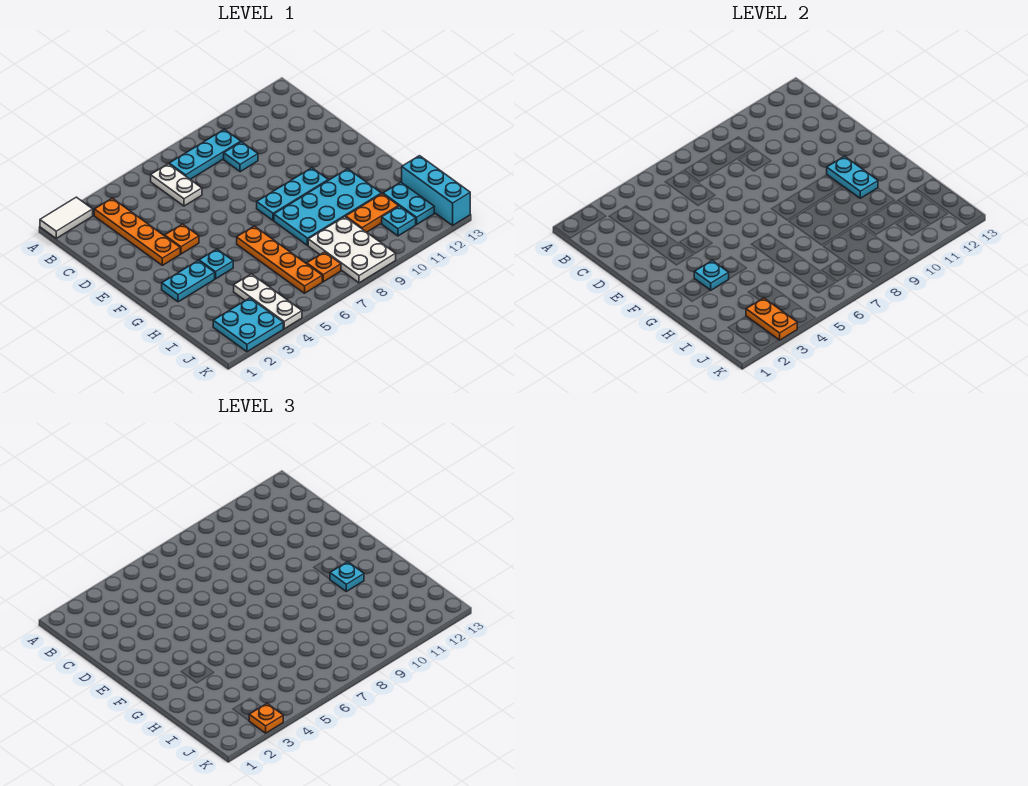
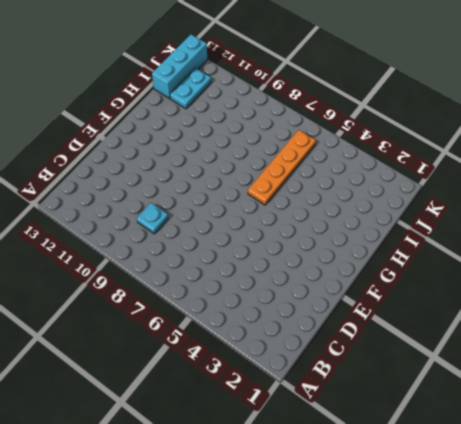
none -> white 1x2 tile [40,197,93,238]
none -> orange 1x4 plate [94,198,180,265]
none -> white 1x2 plate [151,164,202,206]

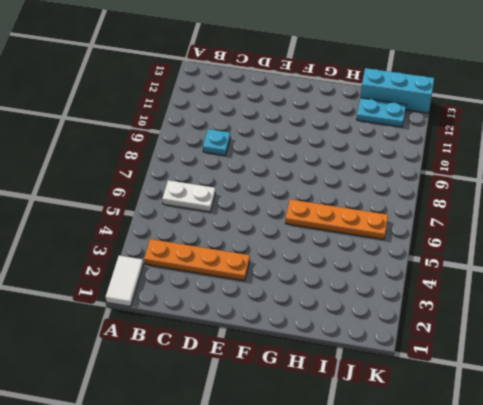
none -> cyan 1x3 plate [169,129,241,179]
none -> orange 1x1 plate [165,224,199,254]
none -> cyan 1x3 plate [257,168,328,220]

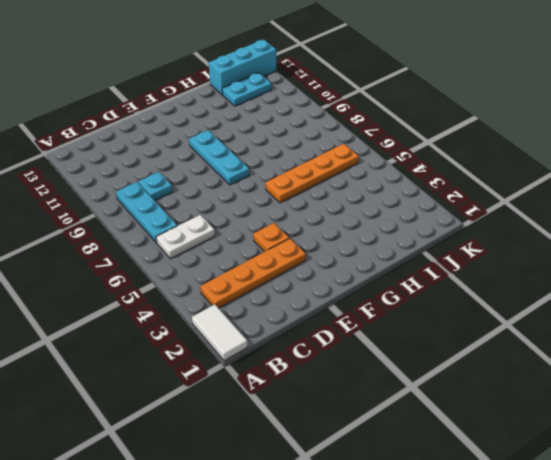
none -> cyan 1x2 plate [162,261,215,302]
none -> cyan 1x1 plate [199,249,233,279]
none -> cyan 2x4 plate [274,169,381,245]

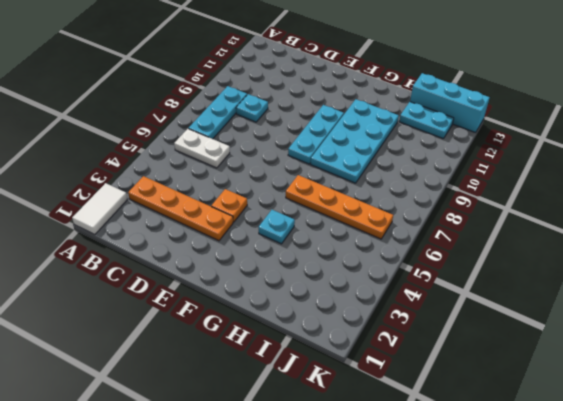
none -> cyan 1x2 plate [162,261,215,302]
none -> white 1x3 plate [234,274,302,329]
none -> white 2x3 plate [308,217,396,283]

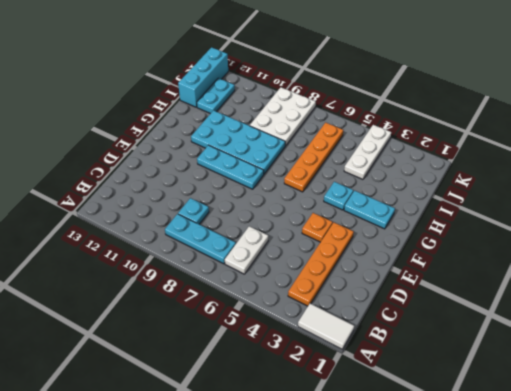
none -> orange 1x2 plate [346,194,399,232]
none -> cyan 2x2 plate [213,298,283,352]
none -> orange 1x1 plate [307,252,341,282]

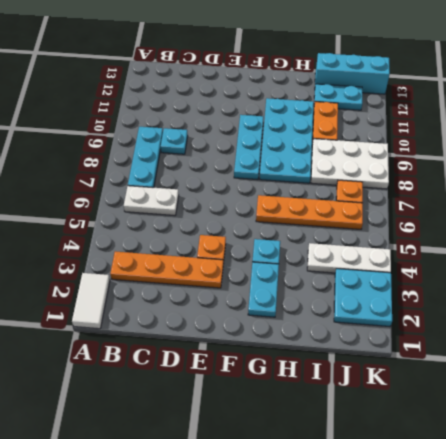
none -> cyan 1x1 plate [382,206,416,236]
none -> cyan 1x2 plate [827,156,878,198]
none -> cyan 1x1 plate [694,261,729,290]

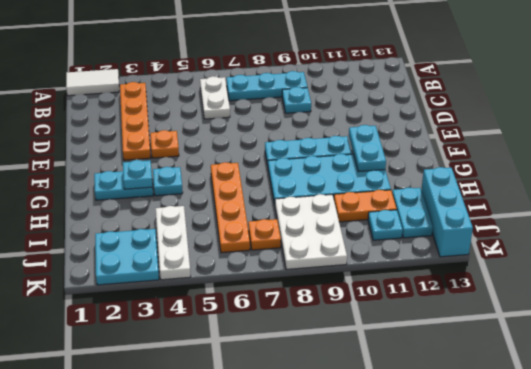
none -> orange 1x2 plate [746,298,797,340]
none -> cyan 1x1 plate [330,562,364,591]
none -> orange 1x1 plate [249,704,283,733]

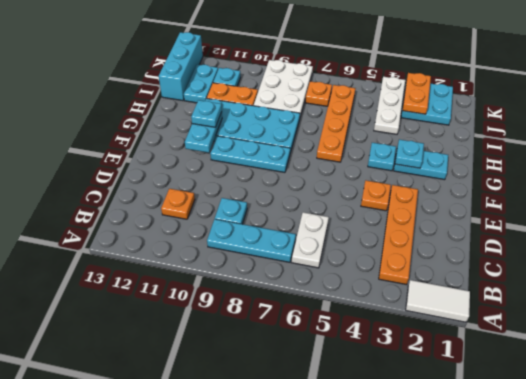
orange 1x1 plate [161,189,195,219] -> orange 1x1 plate moved to [249,704,283,733]

